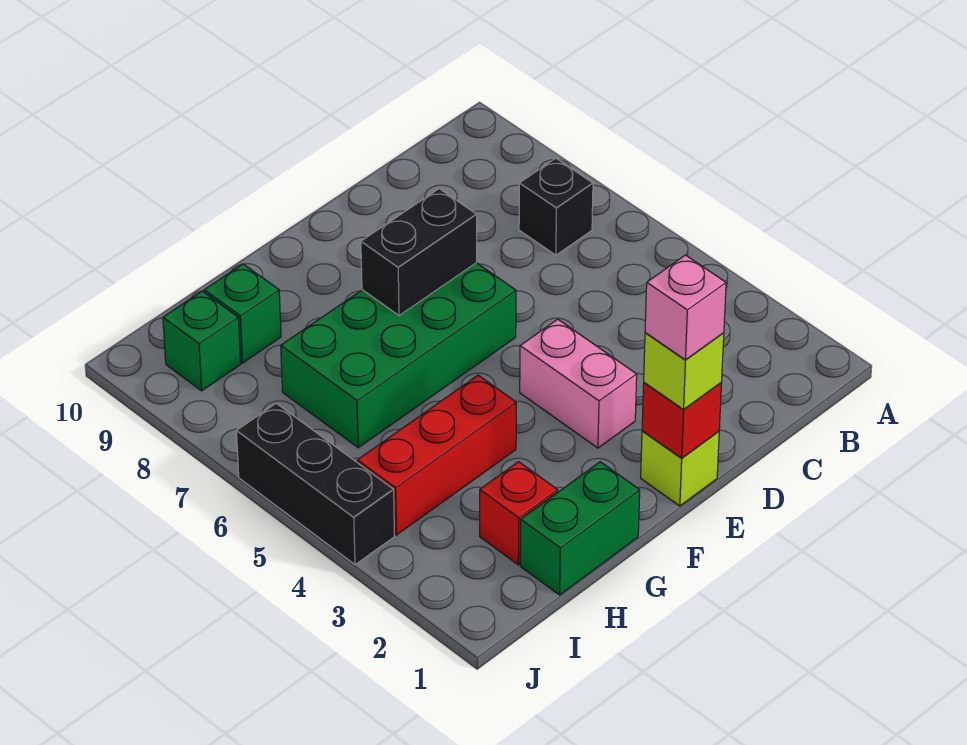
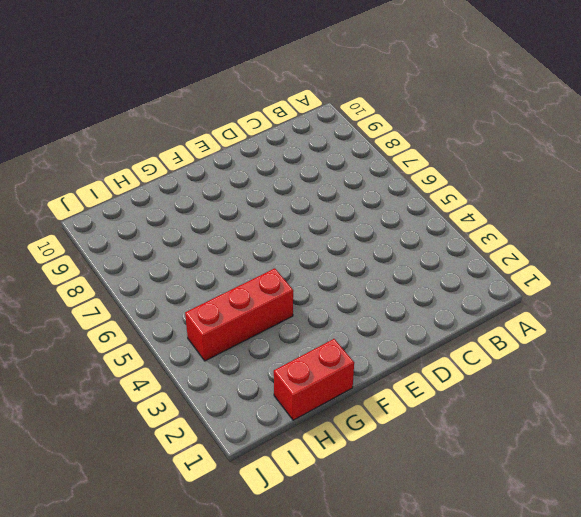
red 1x2 brick [274,339,354,420] -> green 1x2 brick [520,462,640,595]
none -> black 1x1 brick [519,158,593,255]
none -> lime 1x1 brick [641,431,719,506]
none -> pink 1x2 brick [520,319,637,448]

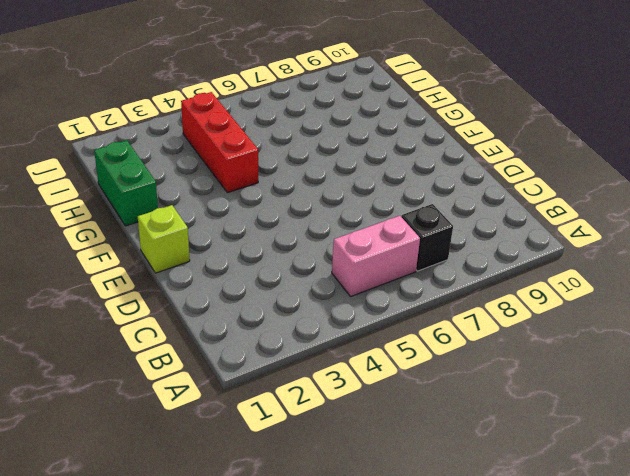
pink 1x2 brick [332,216,420,296] -> pink 1x2 brick moved to [520,319,637,448]
none -> green 2x4 brick [281,263,516,448]
none -> red 1x1 brick [480,462,558,565]
none -> green 1x1 brick [204,264,281,363]

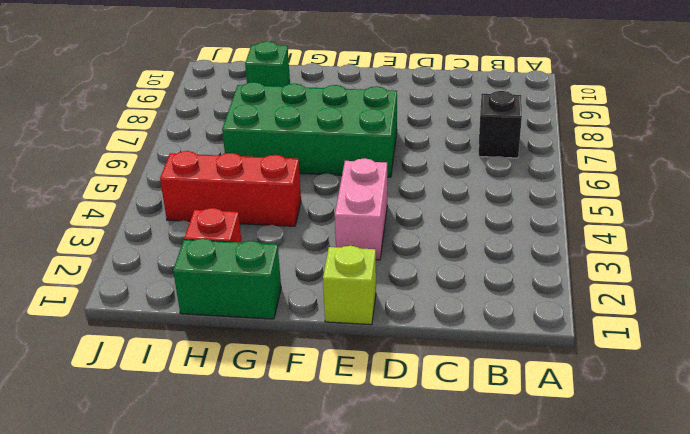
none -> green 1x1 brick [163,291,241,391]
none -> black 1x3 brick [237,403,394,565]
none -> red 1x1 brick [642,383,722,458]

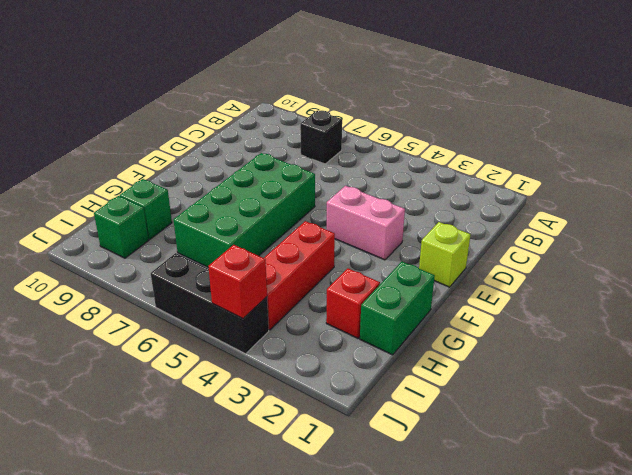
red 1x1 brick [208,245,267,319] -> red 1x1 brick moved to [642,383,722,458]
none -> black 1x2 brick [361,189,477,315]
none -> lime 1x1 brick [644,333,724,409]
none -> pink 1x1 brick [645,255,726,360]

